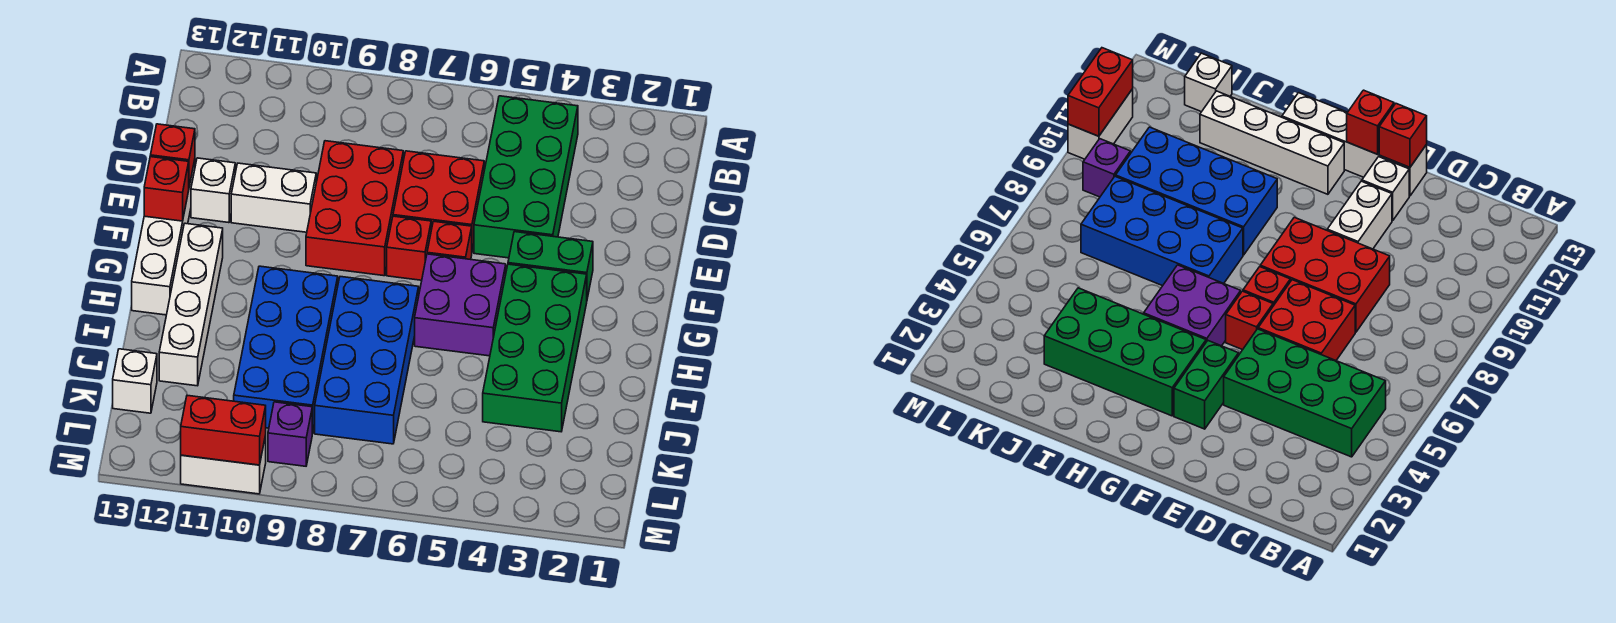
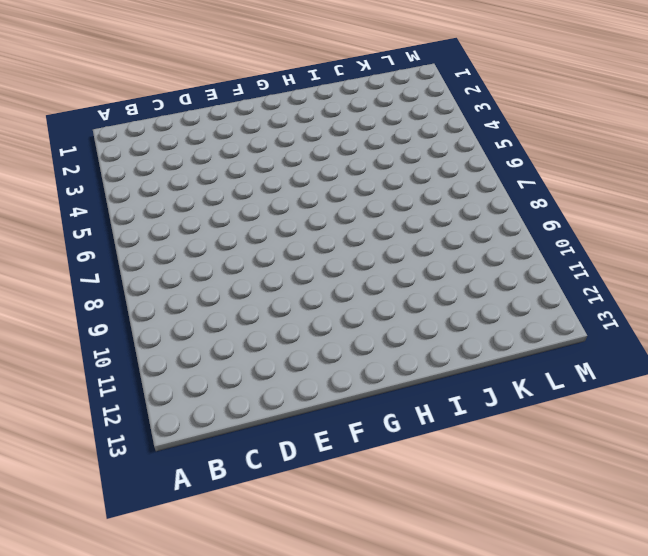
none -> green 2x4 brick [474,96,578,258]
none -> red 2x2 brick [393,151,484,251]
none -> red 2x3 brick [306,141,403,276]

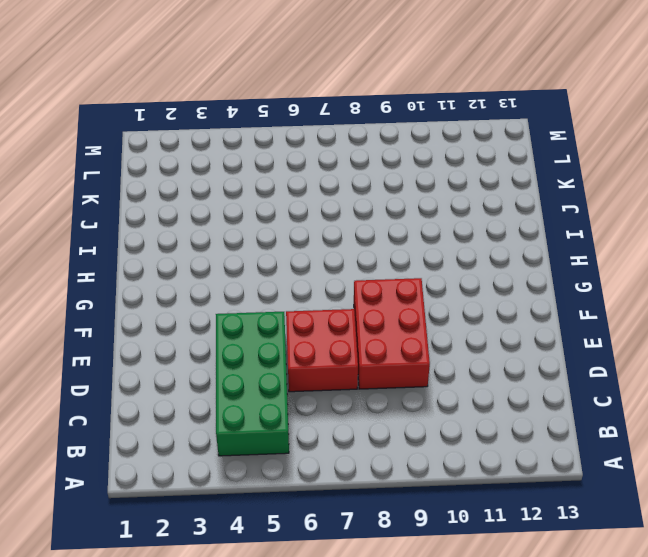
none -> white 1x2 brick [231,163,316,232]
none -> white 1x1 brick [191,158,235,223]
none -> white 1x4 brick [132,160,195,315]

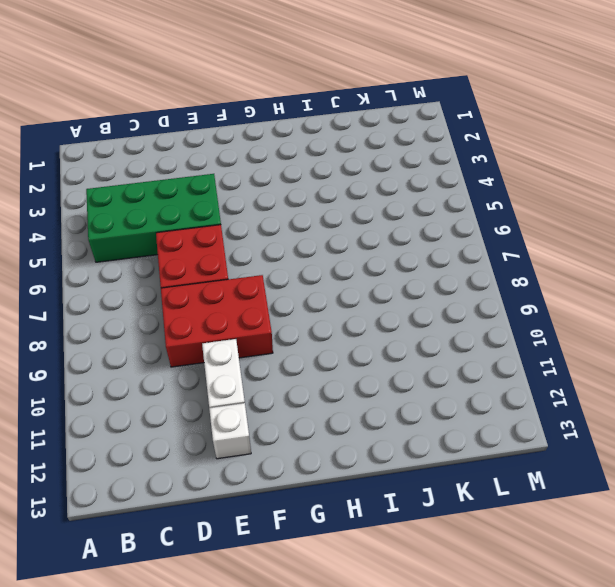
none -> white 1x4 brick [132,160,195,315]
none -> green 1x2 brick [508,232,593,298]
none -> red 1x1 brick [427,221,472,260]

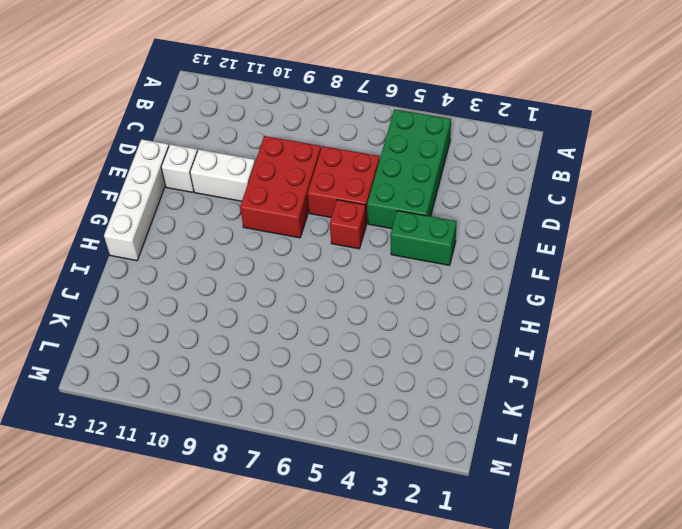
none -> red 1x1 brick [387,216,431,280]
none -> green 2x4 brick [483,264,587,432]
none -> purple 2x2 brick [415,254,506,356]

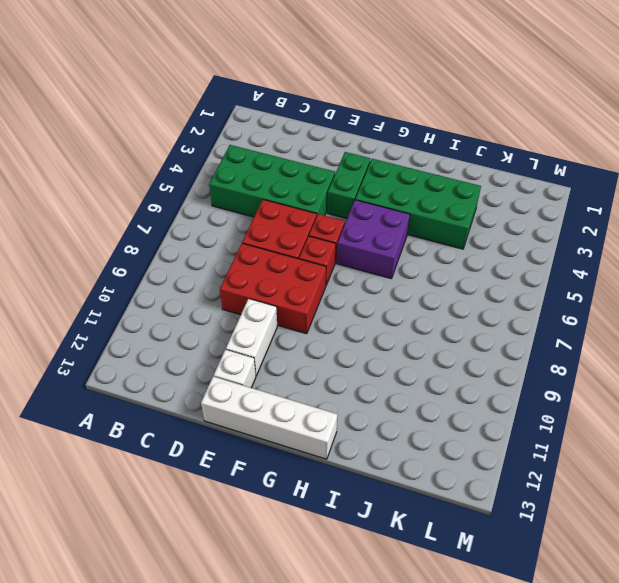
none -> white 1x4 brick [159,223,223,386]
none -> blue 2x4 brick [315,277,419,444]
none -> blue 2x4 brick [234,266,338,434]

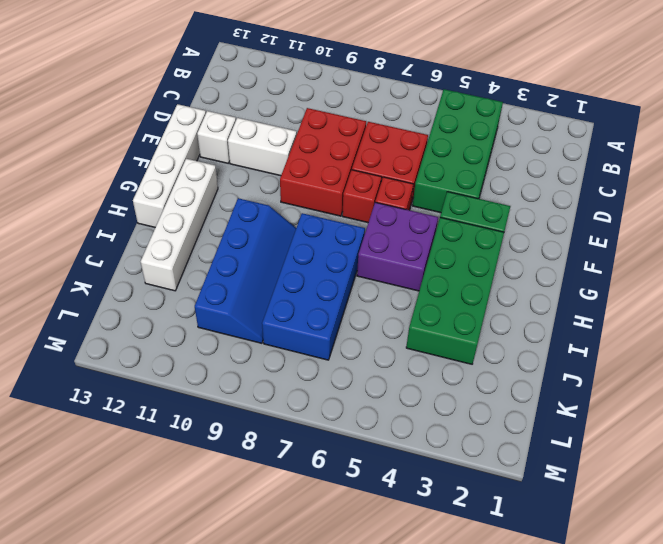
blue 2x4 slope [195,198,296,343] -> blue 2x4 brick [234,266,338,434]
none -> white 1x1 brick [113,349,157,413]
none -> purple 1x1 brick [268,402,312,466]
none -> white 1x2 brick [181,436,266,494]

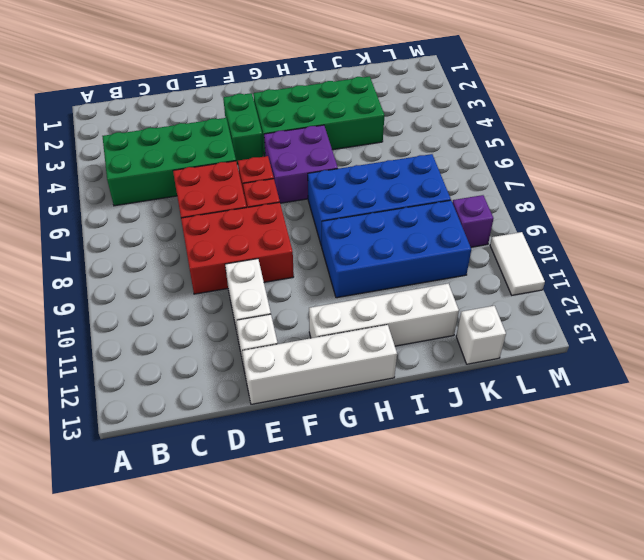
white 1x2 tile [490,232,545,295] -> white 1x2 brick [181,436,266,494]
none -> red 1x1 brick [150,124,195,186]
none -> red 1x1 brick [144,157,189,221]
none -> red 1x2 brick [181,395,266,465]

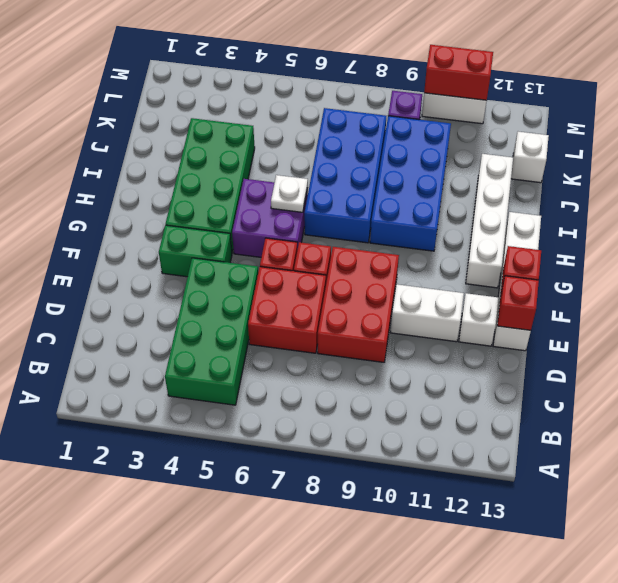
white 1x1 plate [271,175,308,212] -> none

